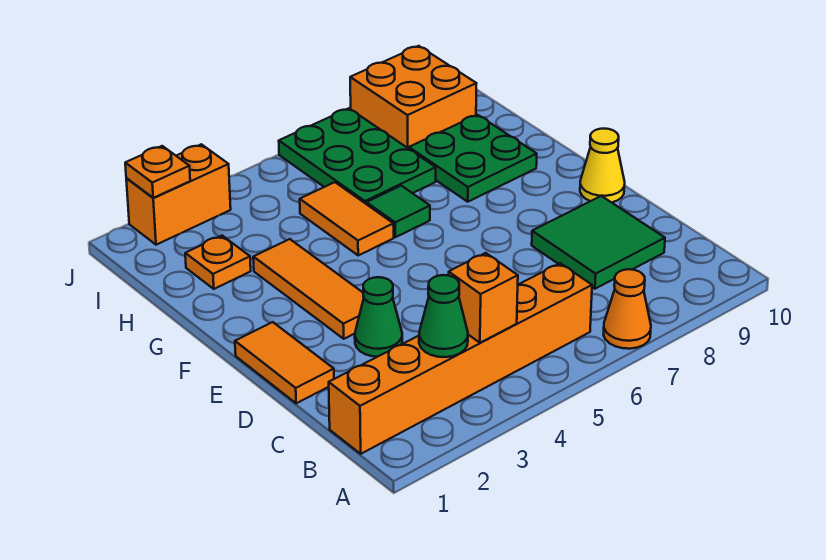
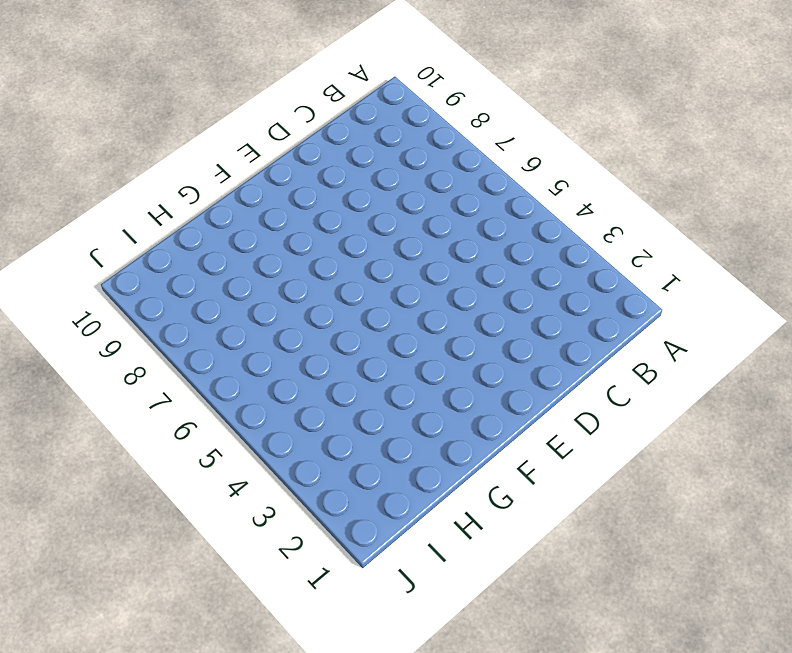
none -> orange 1x1 cone [603,269,651,349]
none -> orange 1x6 brick [329,263,592,454]
none -> green 2x2 tile [532,196,665,289]

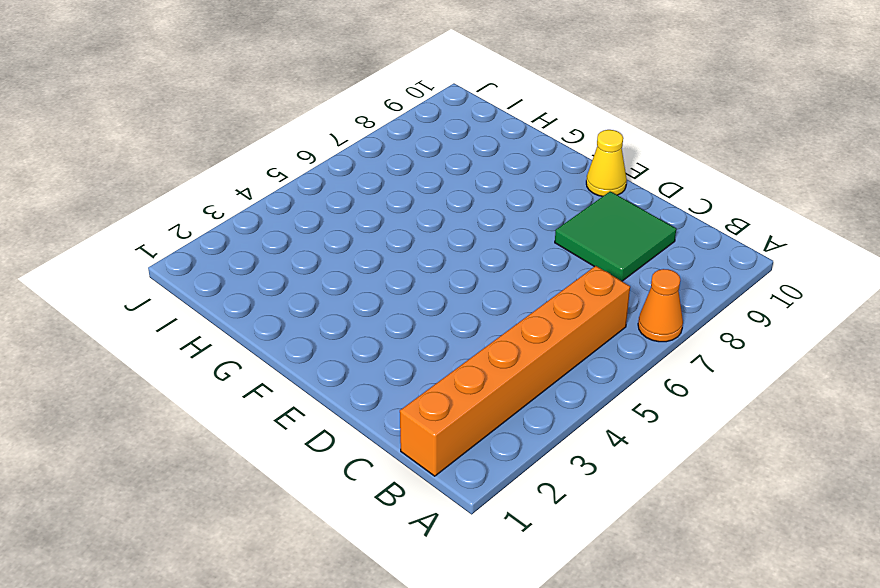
none -> orange 1x2 tile [235,322,334,403]
none -> green 1x1 cone [355,277,402,357]
none -> orange 1x3 tile [253,239,364,339]

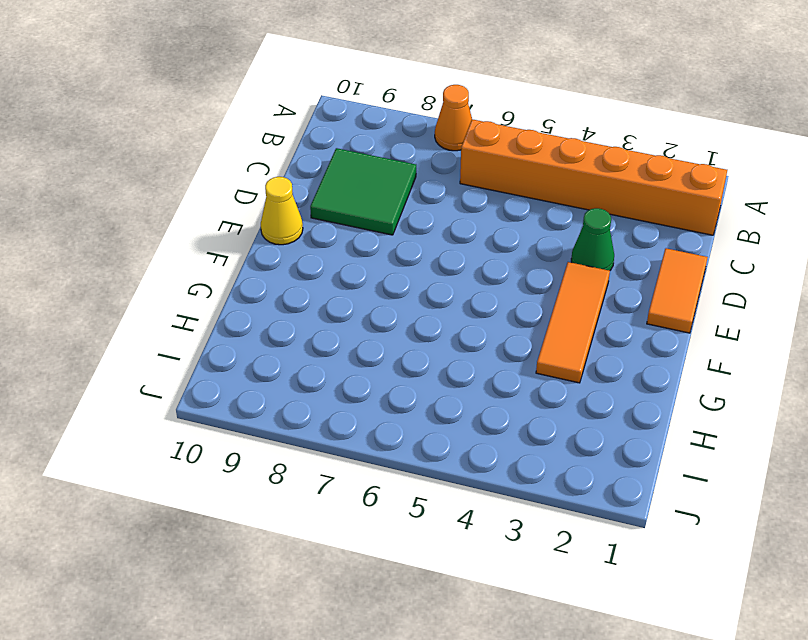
none -> orange 1x2 tile [300,182,394,255]
none -> green 1x1 tile [366,186,430,237]
none -> green 2x2 plate [409,115,537,202]

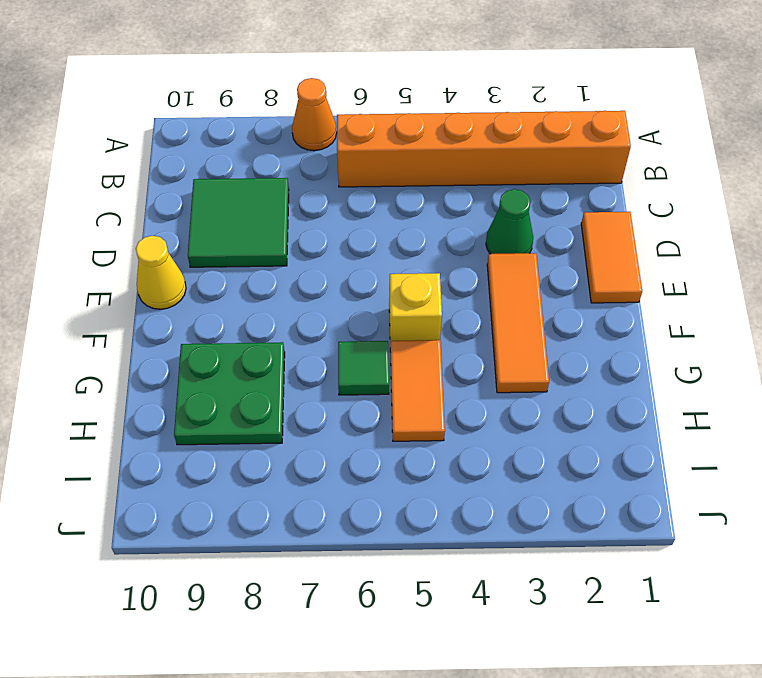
yellow 1x1 brick [389,273,442,349] -> none
none -> orange 1x1 plate [185,236,251,289]
none -> green 2x3 plate [279,108,436,204]
none -> orange 2x2 brick [350,46,477,149]

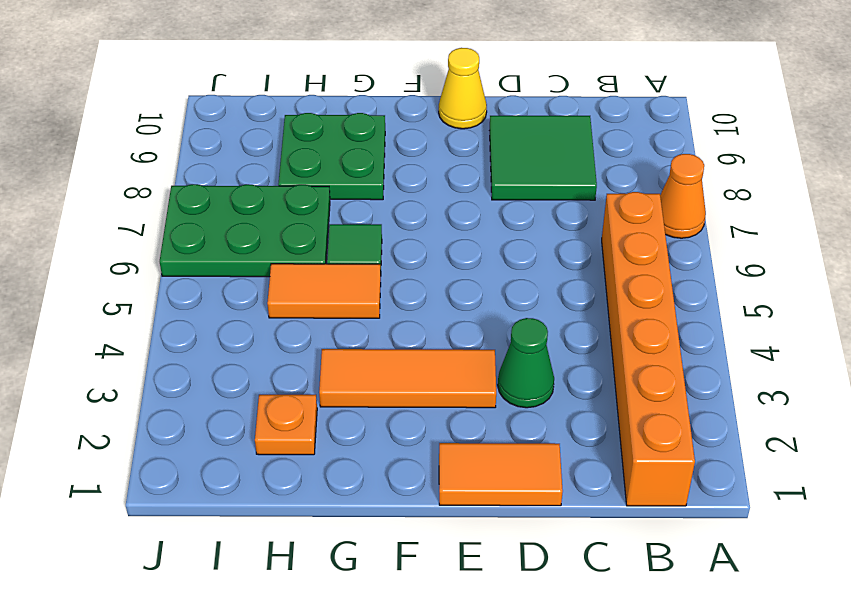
none -> orange 2x2 brick [350,46,477,149]
none -> orange 1x2 brick [126,144,231,245]
none -> green 1x1 cone [419,275,468,357]

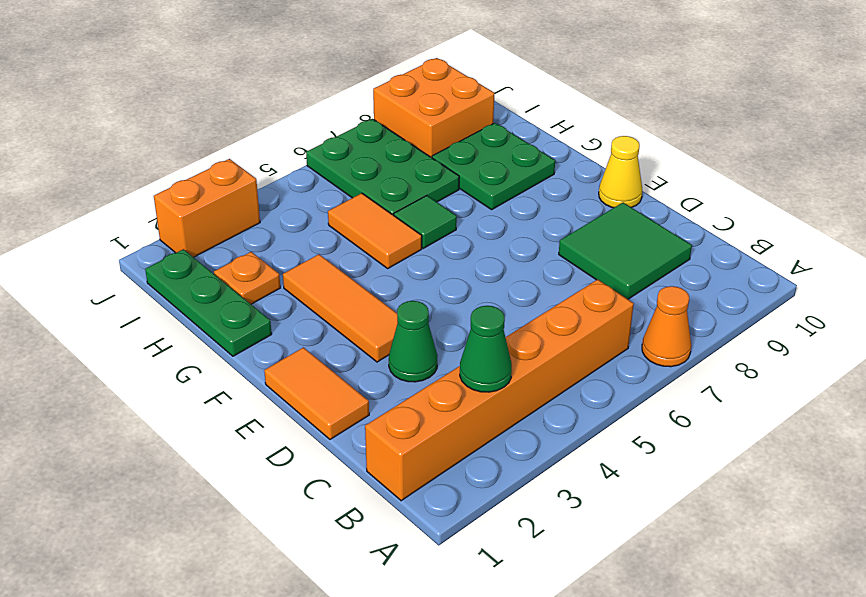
green 1x3 plate [145,249,272,356] -> none
none -> orange 1x1 brick [449,253,518,343]
none -> orange 1x1 plate [125,146,190,198]

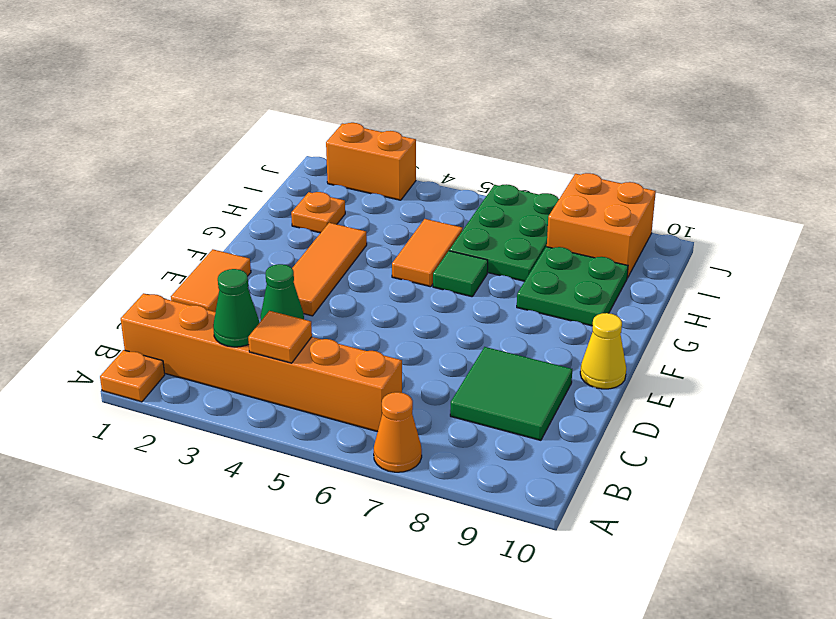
orange 1x1 plate [100,350,165,402] -> orange 1x1 plate moved to [125,146,190,198]
orange 1x1 tile [248,311,312,363] -> orange 1x1 brick [449,253,518,343]

